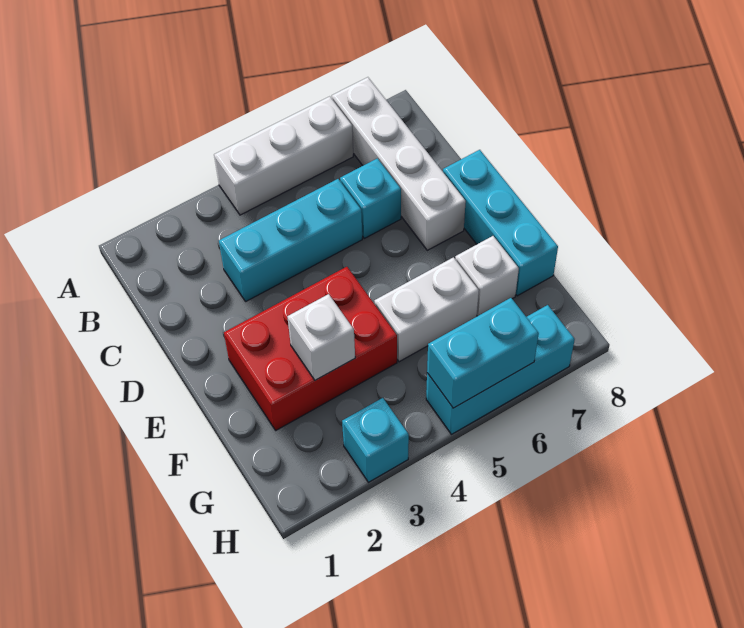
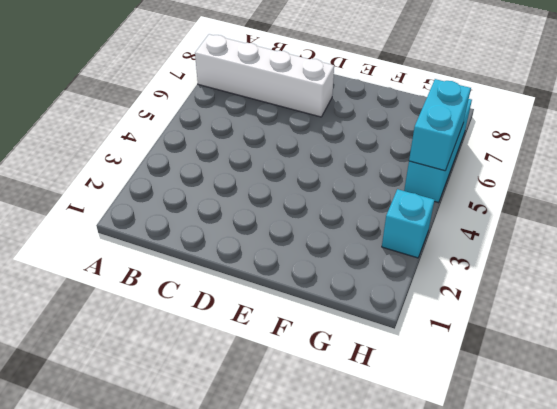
none -> white 1x3 brick [214,96,353,215]
none -> cyan 1x3 brick [219,179,362,301]
none -> cyan 1x1 brick [340,158,401,238]

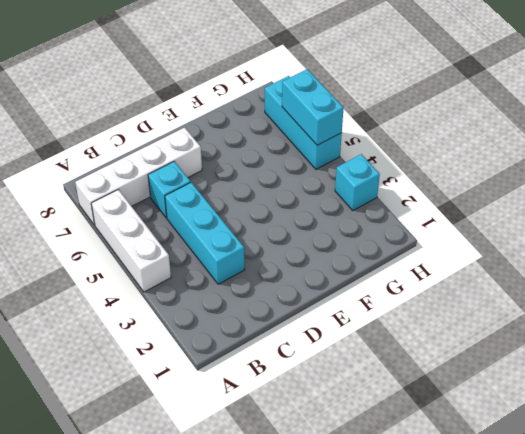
none -> cyan 1x3 brick [443,150,558,296]
none -> red 2x3 brick [224,267,397,430]
none -> white 1x2 brick [374,257,479,362]

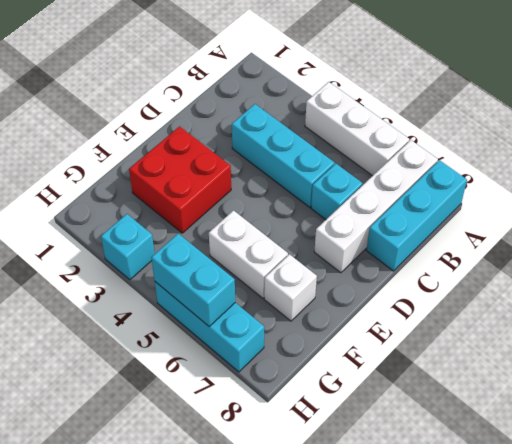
cyan 1x3 brick [366,160,467,271] -> cyan 1x3 brick moved to [443,150,558,296]
red 2x2 brick [129,127,231,233] -> red 2x3 brick [224,267,397,430]
none -> white 1x1 brick [287,294,355,380]

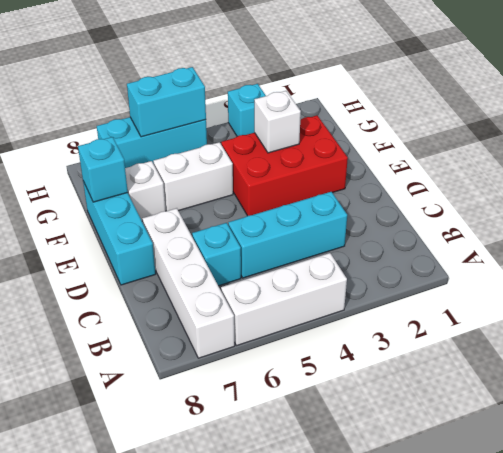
cyan 1x1 brick [78,137,128,202] -> none

